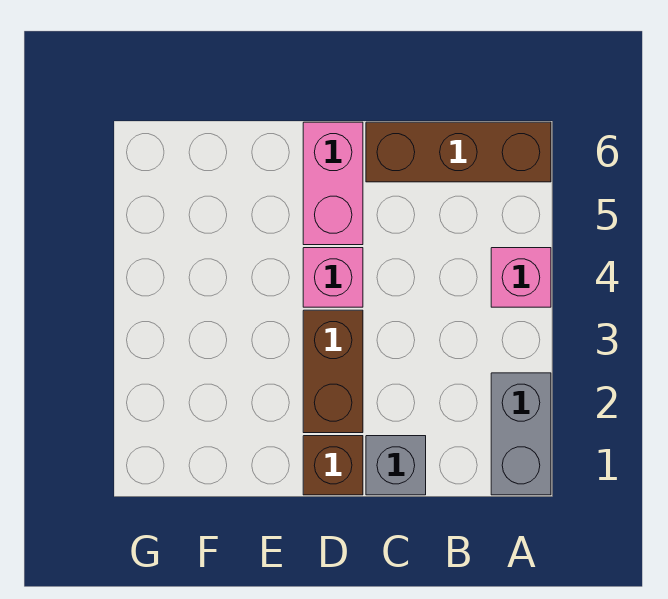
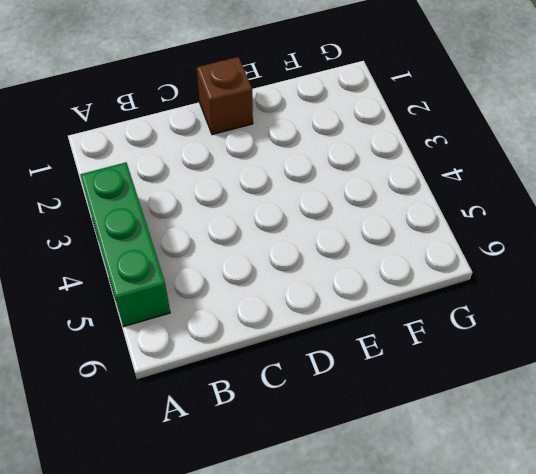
green 1x3 brick [80,162,170,327] -> pink 1x1 brick [491,248,551,307]
none -> grey 1x2 brick [491,373,551,495]
none -> brown 1x3 brick [366,122,551,182]

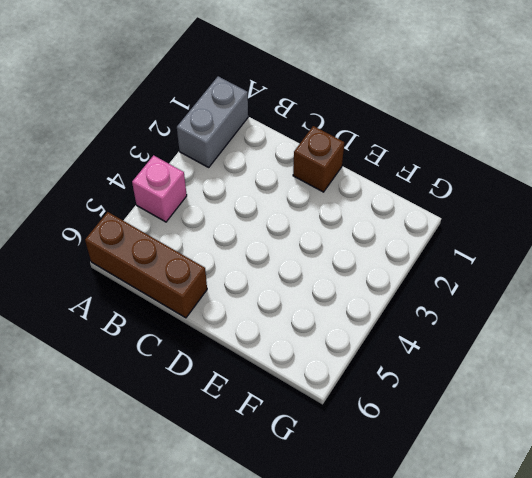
none -> grey 1x1 brick [366,436,426,495]
none -> brown 1x2 brick [303,310,363,433]

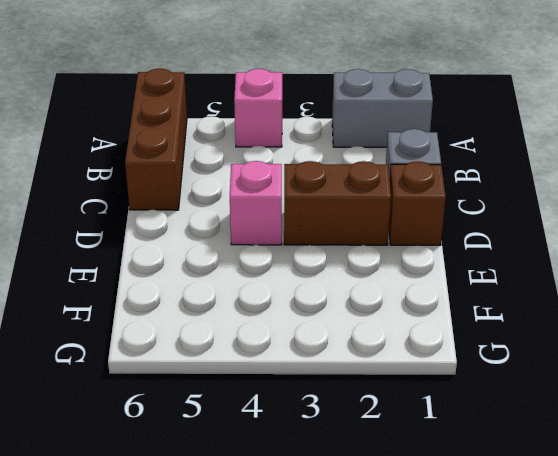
none -> pink 1x2 brick [303,122,363,245]

